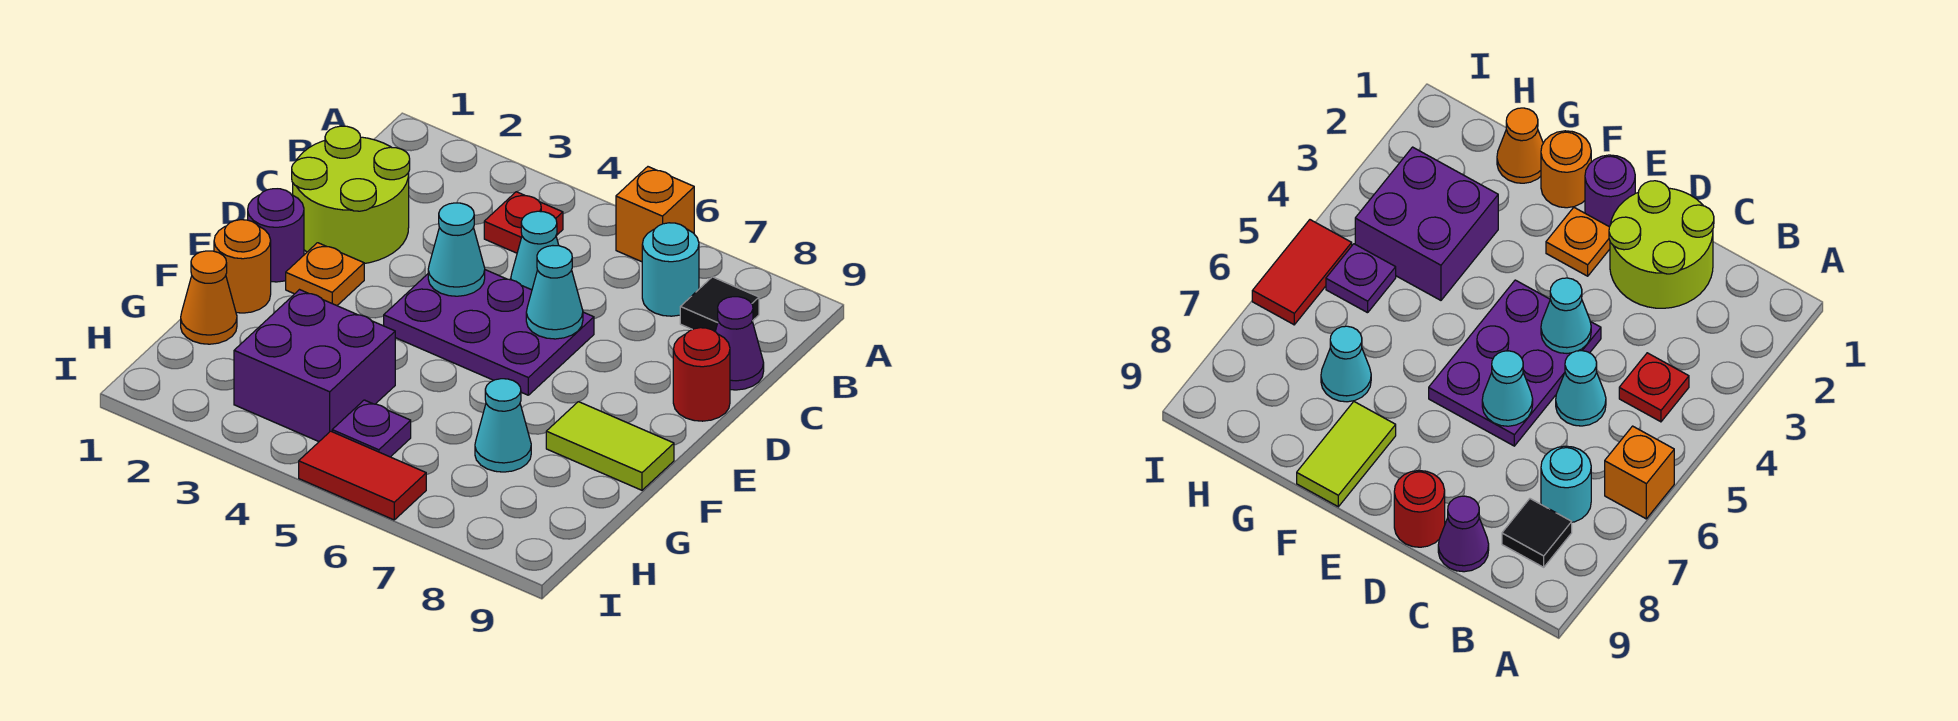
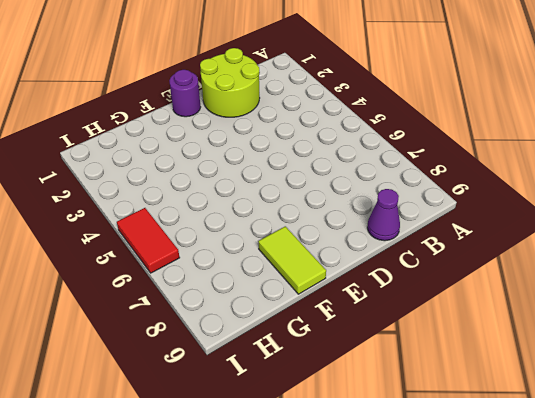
none -> orange 1x1 brick [616,167,694,262]
none -> red 1x1 plate [484,192,563,253]
none -> cyan 1x1 round brick [642,223,699,316]

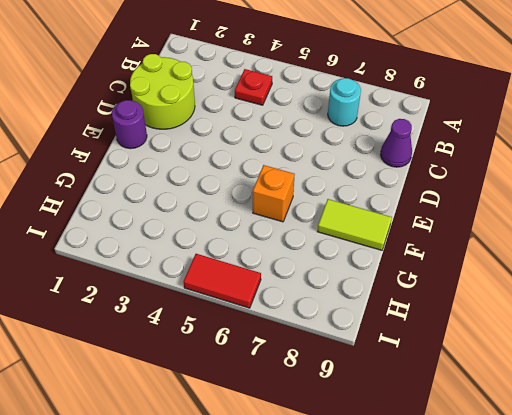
orange 1x1 brick [253,165,295,222] -> orange 1x1 brick moved to [616,167,694,262]
none -> black 1x1 tile [680,277,759,331]
none -> cyan 1x1 cone [511,211,559,290]
none -> purple 2x3 plate [384,270,594,395]

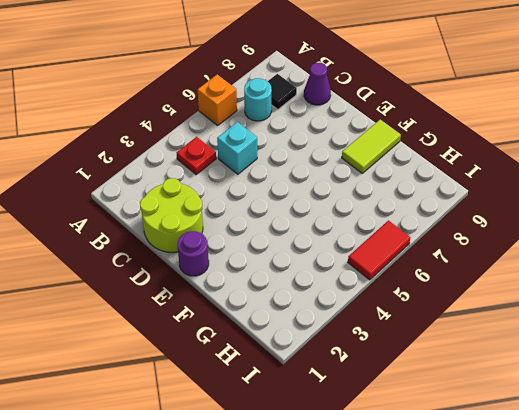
cyan 1x1 brick [217,122,257,174] -> cyan 1x1 cone [511,211,559,290]
none -> purple 2x3 plate [384,270,594,395]
none -> red 1x1 round brick [673,328,730,421]
none -> orange 1x1 plate [286,243,364,306]

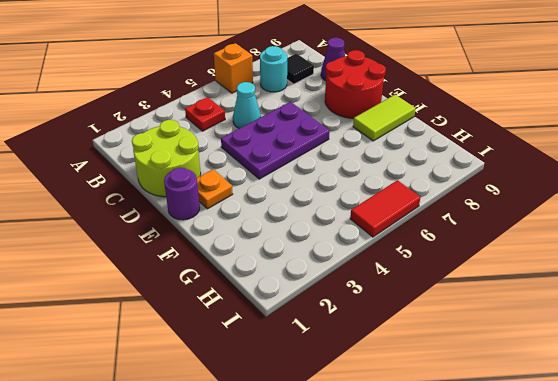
red 2x2 round brick [325,50,386,118] -> red 1x1 round brick [673,328,730,421]
none -> orange 1x1 round brick [214,220,271,313]
none -> orange 1x1 cone [181,251,237,344]
none -> purple 2x2 brick [234,290,395,441]

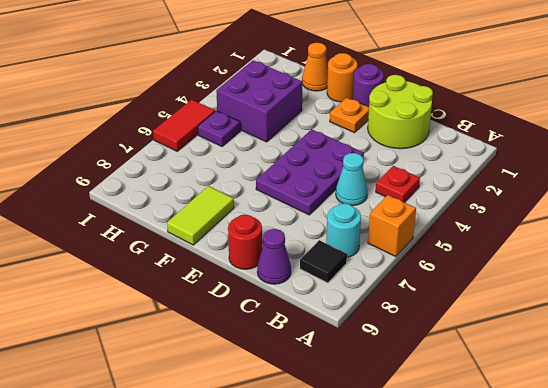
none -> cyan 1x1 cone [475,379,531,472]
none -> cyan 1x1 cone [428,203,485,296]
none -> cyan 1x1 cone [526,246,583,339]

